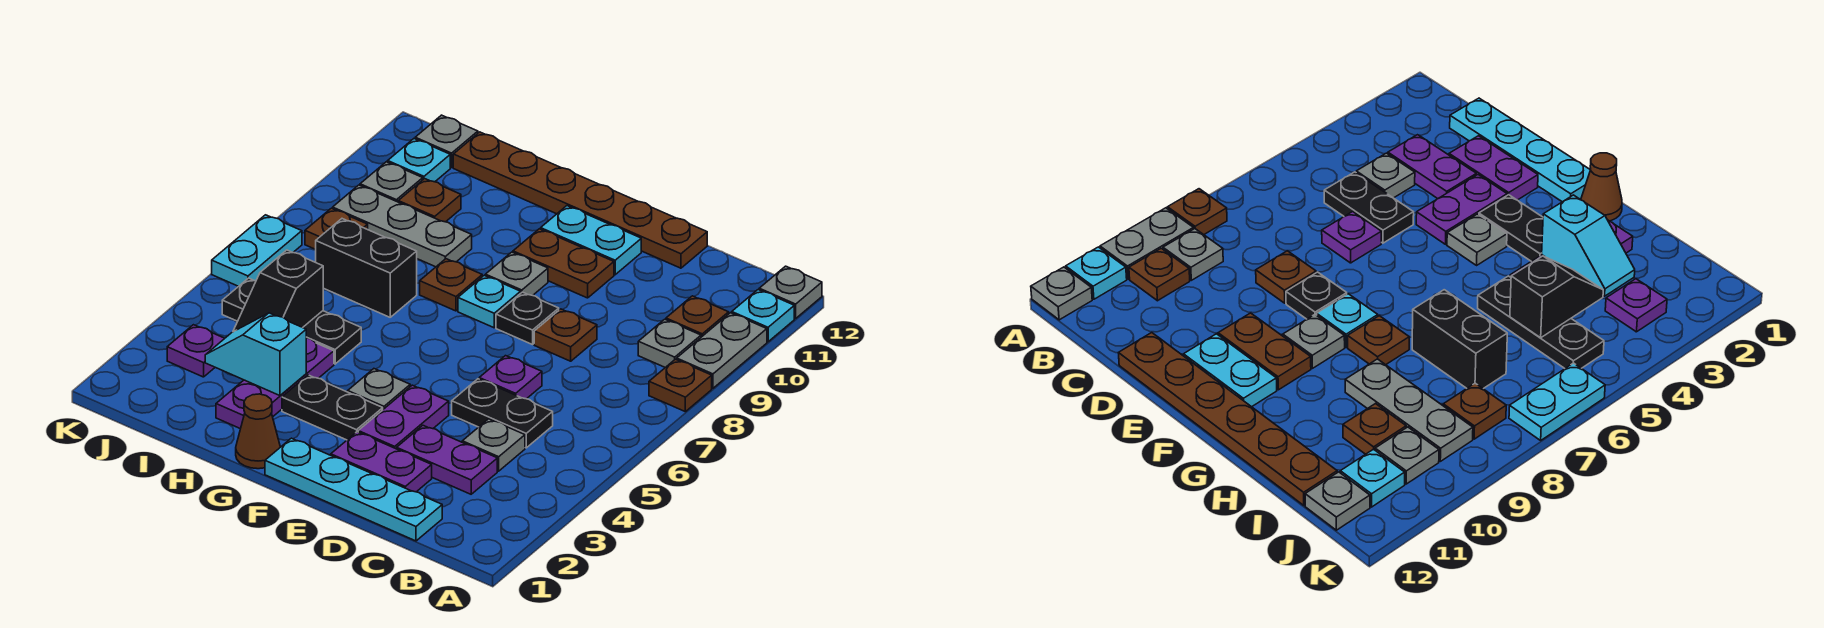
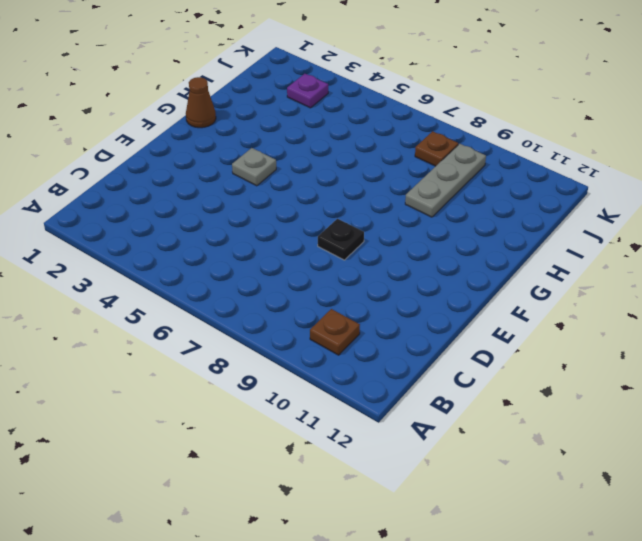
none -> brown 1x1 plate [649,359,712,412]
none -> grey 1x2 plate [677,313,767,388]
none -> cyan 1x1 plate [732,290,794,342]
none -> grey 1x1 plate [759,266,822,318]

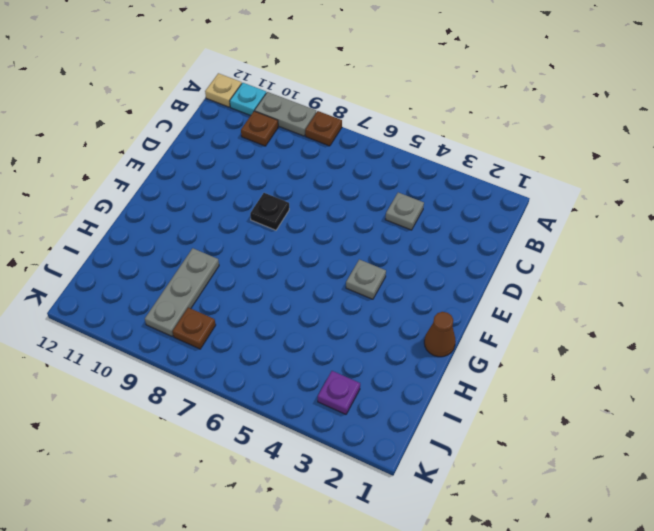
tan 1x1 plate [205,73,242,107] -> grey 1x1 plate [759,266,822,318]
none -> grey 1x1 plate [638,319,701,367]
none -> cyan 1x4 plate [265,438,442,541]
none -> purple 1x2 plate [397,425,497,494]
none -> black 1x2 plate [452,379,553,448]

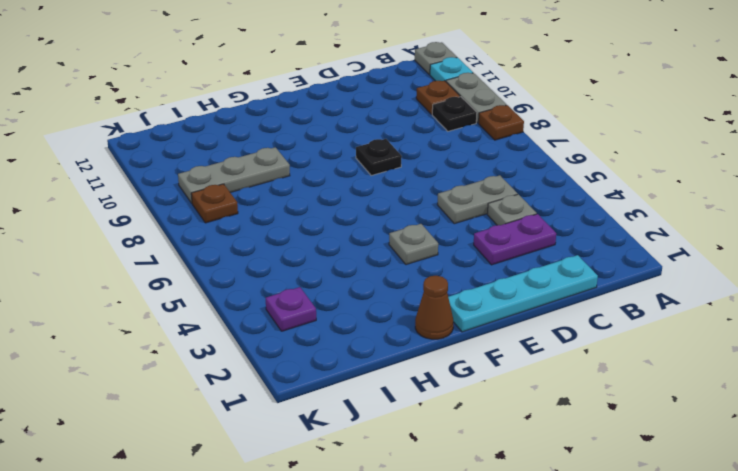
black 1x1 plate [432,97,477,131] -> grey 1x1 plate [638,319,701,367]
grey 1x2 plate [437,175,518,224] -> black 1x2 plate [452,379,553,448]
none -> purple 1x2 plate [331,432,432,492]
none -> purple 1x1 plate [479,356,542,399]
none -> brown 1x1 plate [534,309,597,361]
none -> brown 1x6 plate [453,132,707,268]

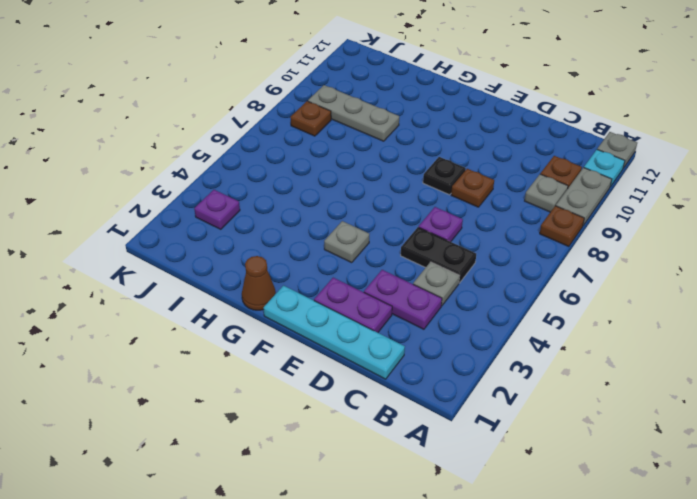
none -> brown 1x6 plate [453,132,707,268]
none -> purple 1x2 plate [358,385,449,449]
none -> brown 1x2 plate [513,229,614,298]
none -> cyan 1x2 plate [541,206,641,275]

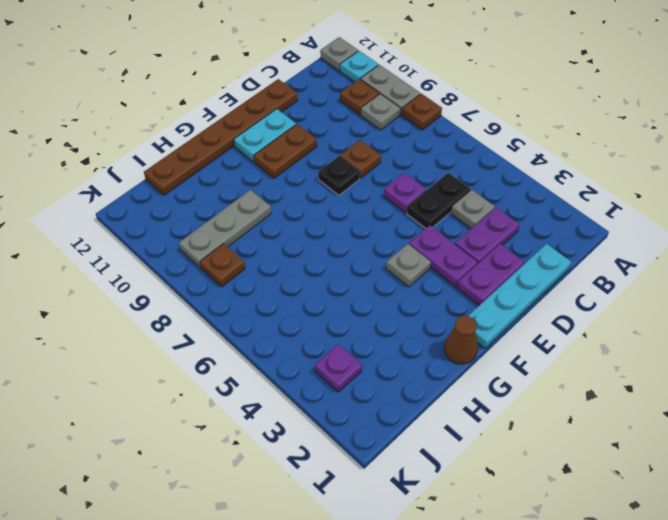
none -> black 1x2 plate [282,375,383,440]
none -> cyan 1x1 plate [458,275,521,328]
none -> grey 1x1 plate [485,252,548,295]
none -> brown 1x1 plate [420,259,482,311]

